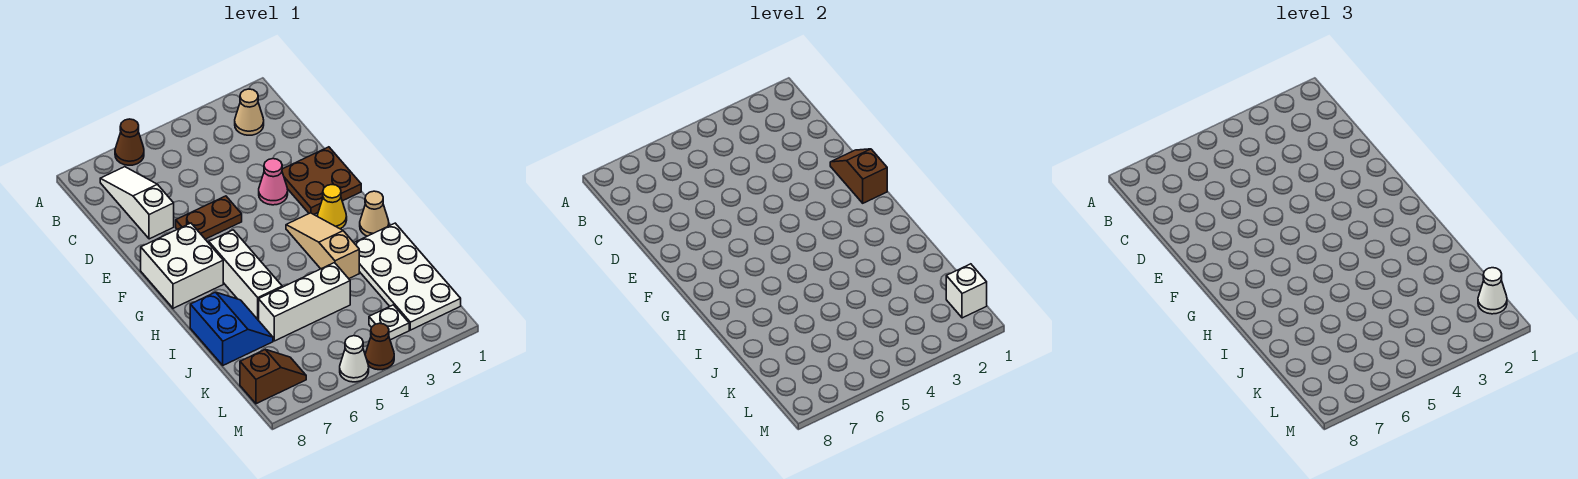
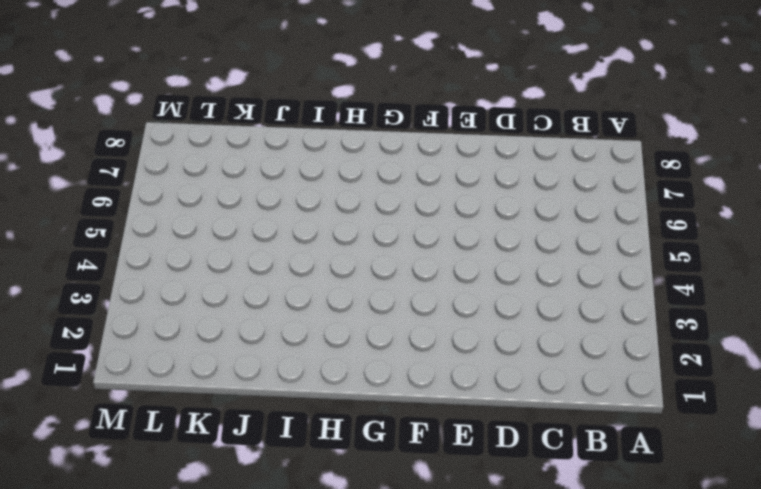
none -> brown 1x1 cone [115,119,144,165]
none -> tan 1x1 cone [235,89,264,135]
none -> white 1x3 slope [100,167,174,239]

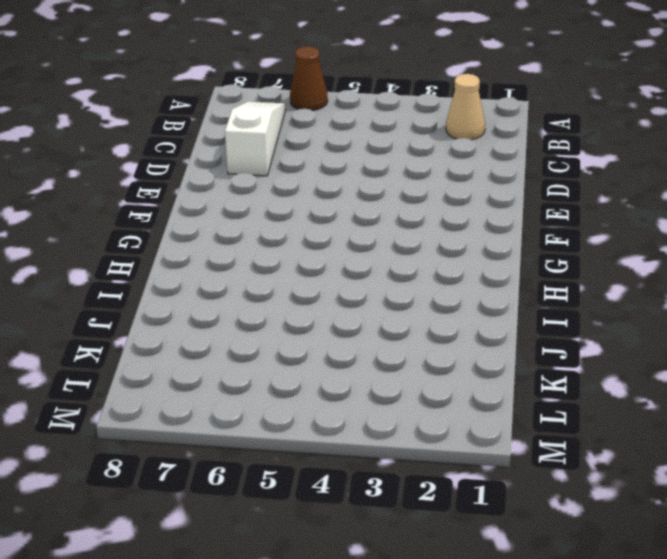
none -> brown 2x2 plate [282,147,361,214]
none -> pink 1x1 cone [259,159,288,205]
none -> brown 1x2 plate [176,196,242,239]

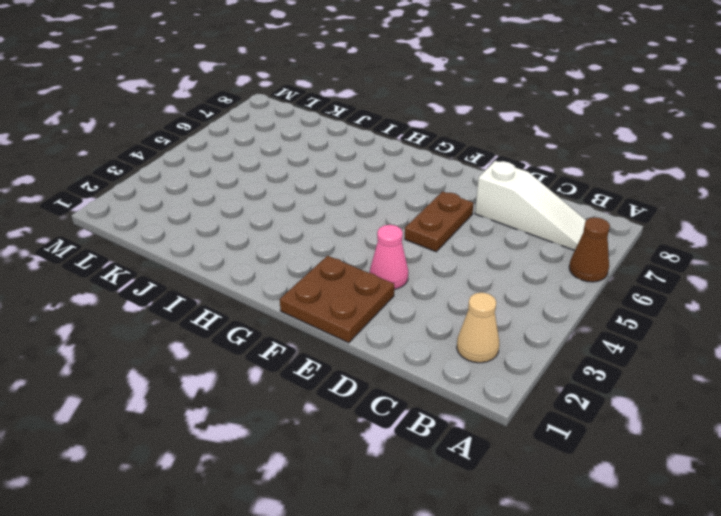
none -> white 2x2 brick [141,223,223,308]
none -> yellow 1x1 cone [317,185,347,229]
none -> tan 1x3 slope [286,213,359,279]

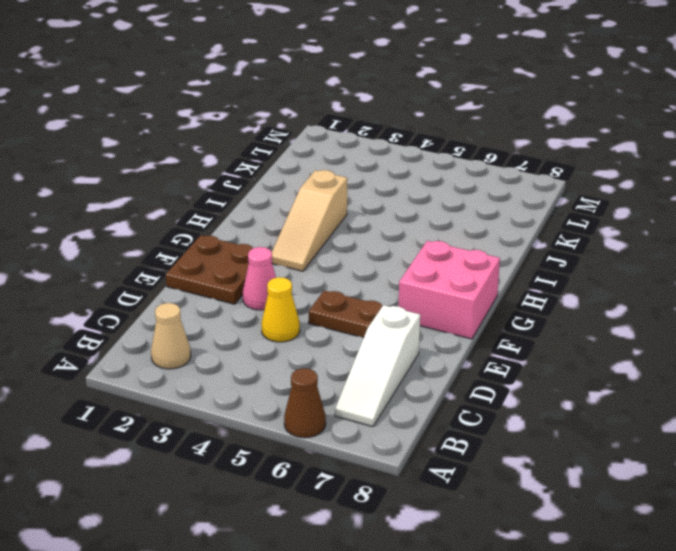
yellow 1x1 cone [261,277,300,342] -> yellow 1x1 cone moved to [317,185,347,229]
pink 2x2 brick [398,241,500,339] -> white 2x2 brick [141,223,223,308]
none -> white 1x3 brick [209,230,282,321]
none -> tan 1x1 cone [360,191,389,236]
none -> white 2x4 plate [354,223,461,330]

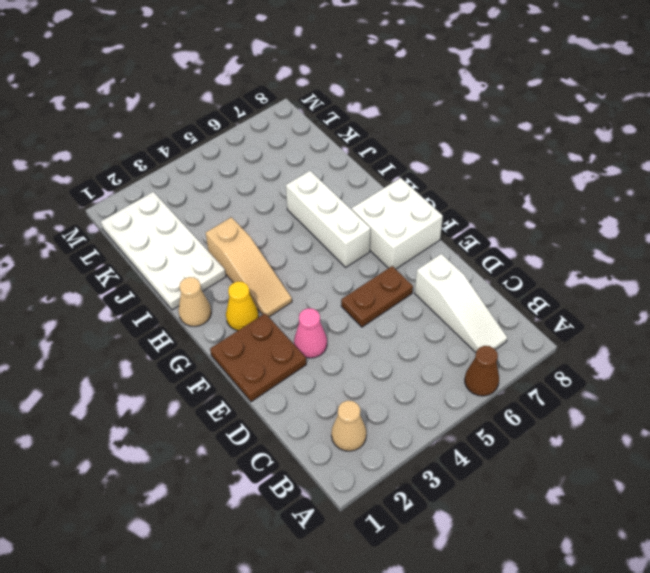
none -> blue 2x2 slope [190,292,273,365]
none -> white 1x3 brick [259,263,350,341]
none -> white 1x1 plate [369,305,409,340]

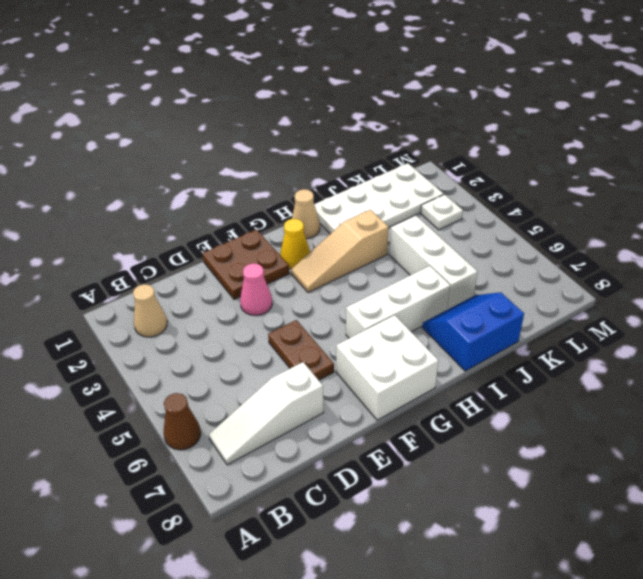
none -> brown 1x2 slope [240,350,306,404]
none -> brown 1x1 cone [365,323,394,370]
none -> white 1x1 cone [340,336,369,382]

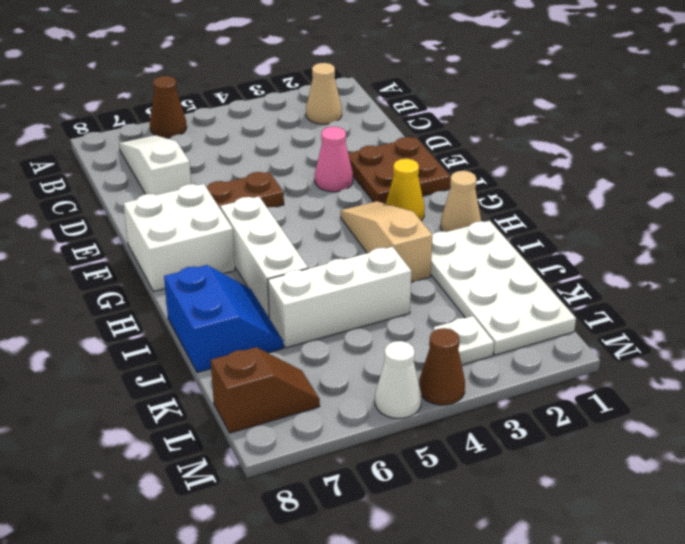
none -> brown 1x2 slope [830,149,887,203]
none -> white 1x1 brick [946,264,987,318]
none -> white 1x1 cone [1478,268,1507,314]

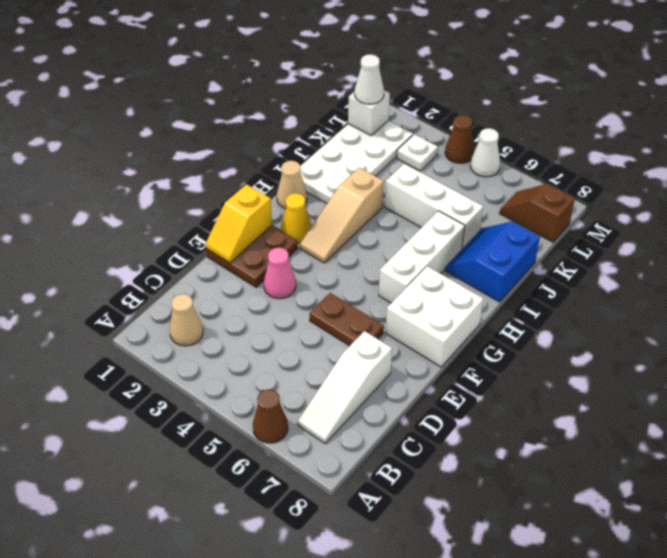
yellow 1x2 slope [206,184,272,263] -> brown 1x2 slope [830,149,887,203]

